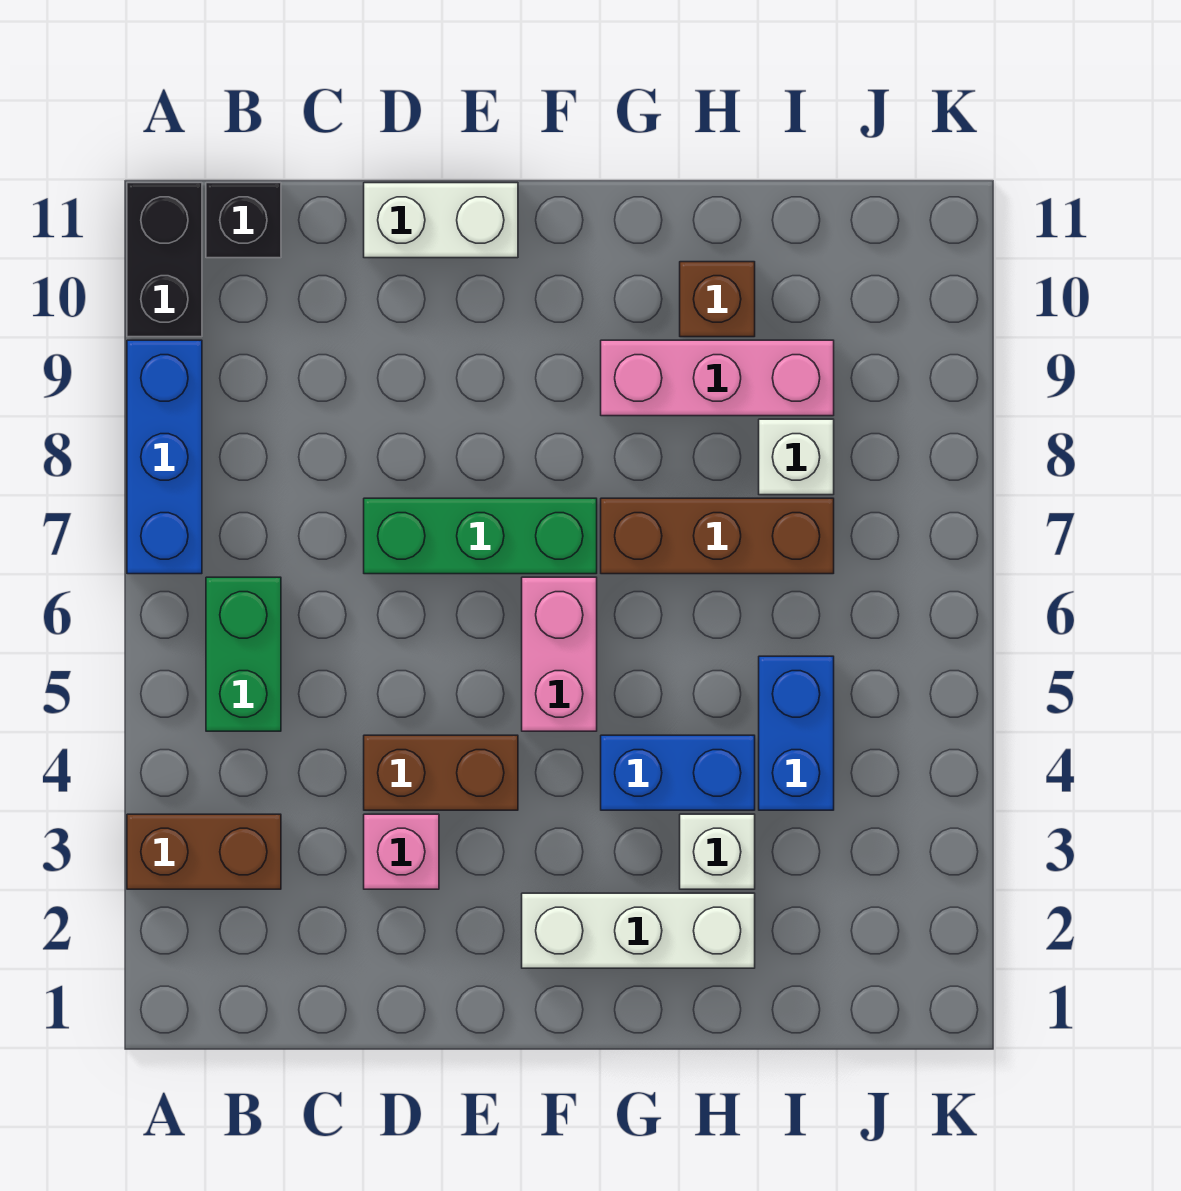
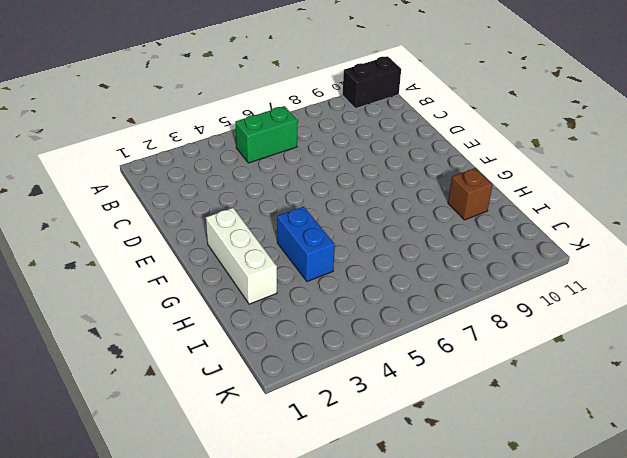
none -> brown 1x2 brick [127,814,281,889]
none -> blue 1x3 brick [127,340,202,574]
none -> black 1x1 brick [206,183,281,258]

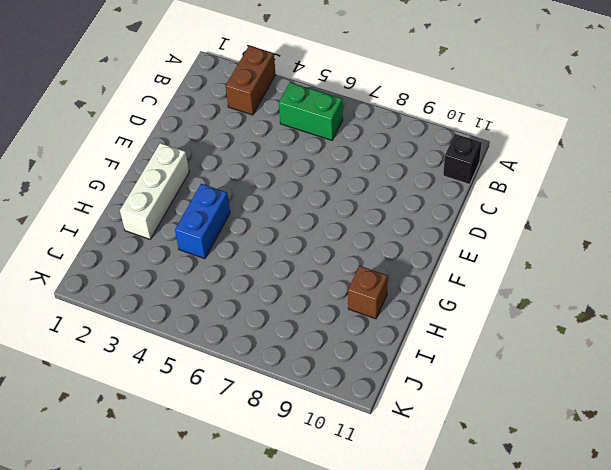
none -> blue 1x3 brick [127,340,202,574]
none -> black 1x2 brick [127,183,202,337]
none -> pink 1x1 brick [364,814,439,889]

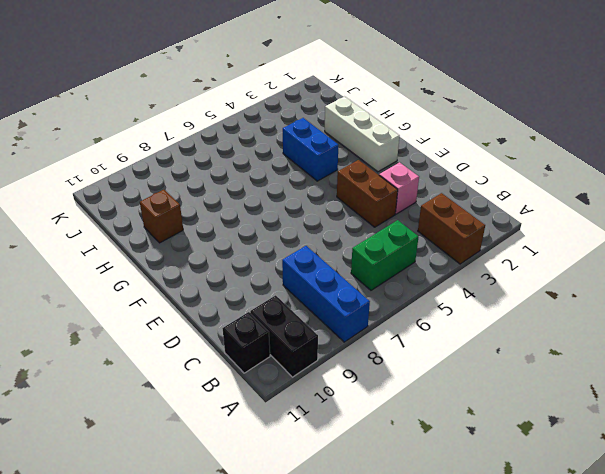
blue 1x3 brick [282,246,370,342] -> blue 1x3 brick turned to [127,340,202,574]
black 1x2 brick [250,295,318,377] -> black 1x2 brick turned to [127,183,202,337]
none -> green 1x3 brick [364,498,597,574]
none -> white 1x2 brick [364,183,518,258]
none -> pink 1x2 brick [522,577,597,731]

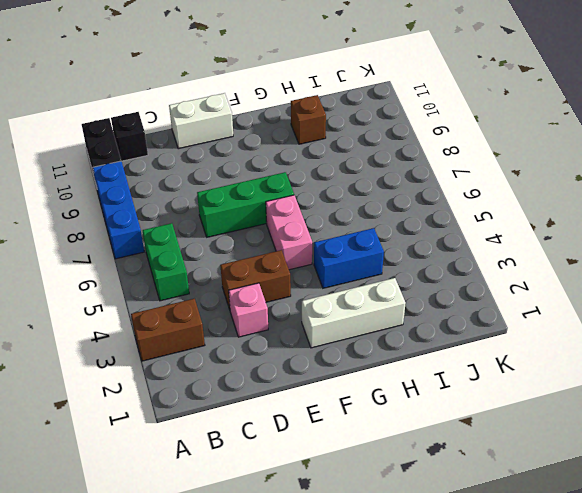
none -> brown 1x3 brick [601,498,834,574]
none -> pink 1x3 brick [601,340,834,416]
none -> white 1x1 brick [680,814,755,889]

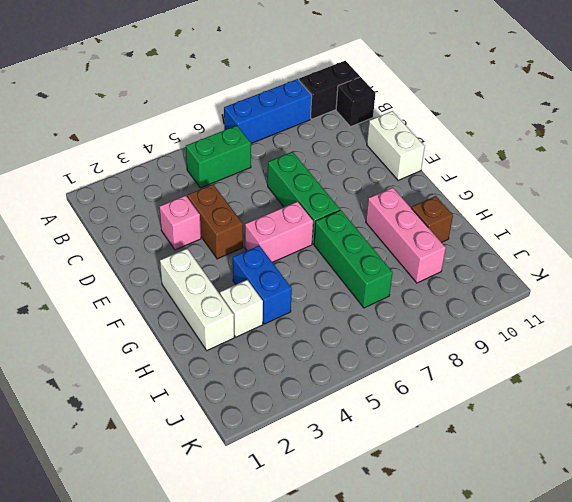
green 1x3 brick [314,210,393,308] -> brown 1x3 brick [601,498,834,574]
none -> brown 1x2 brick [127,814,281,889]
none -> blue 1x2 brick [759,656,834,810]
none -> white 1x1 brick [759,419,834,495]

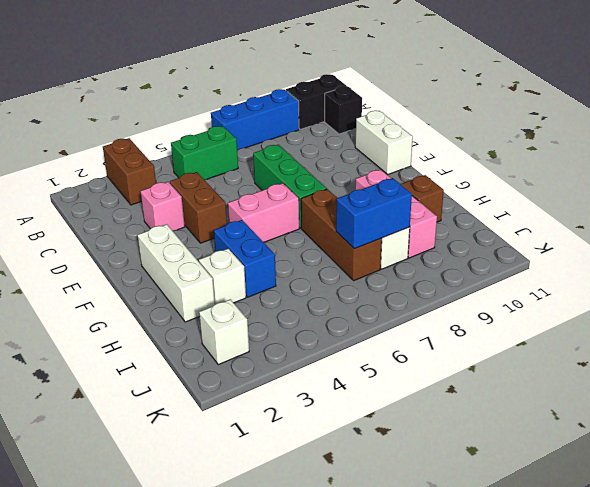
blue 1x2 brick [336,178,412,249] -> blue 1x2 brick moved to [759,656,834,810]
white 1x1 brick [199,299,249,365] -> none

